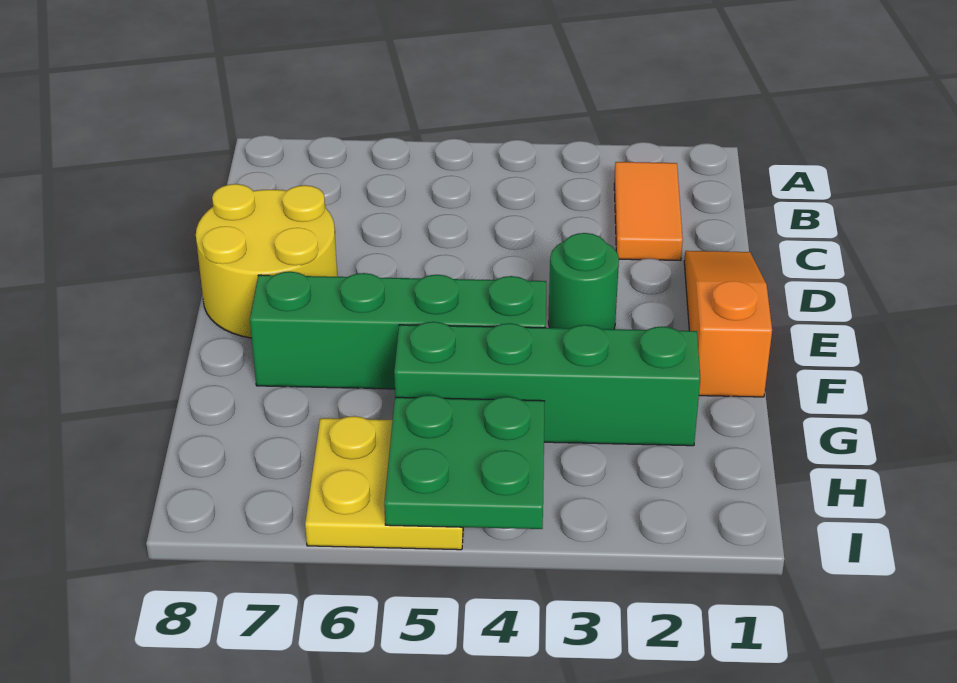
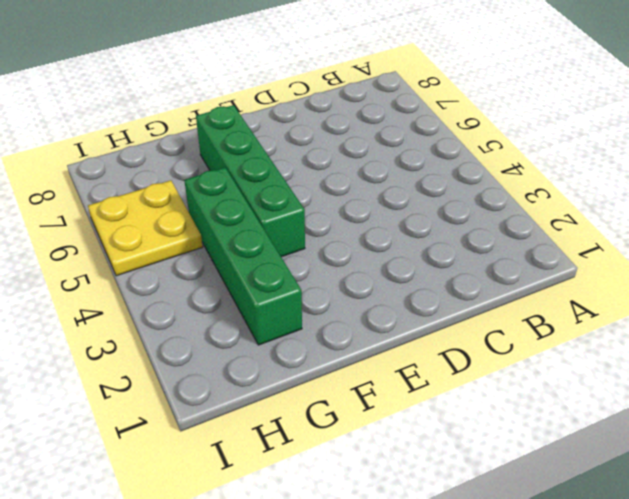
none -> orange 1x2 tile [614,162,683,260]
none -> orange 1x3 slope [684,251,772,397]

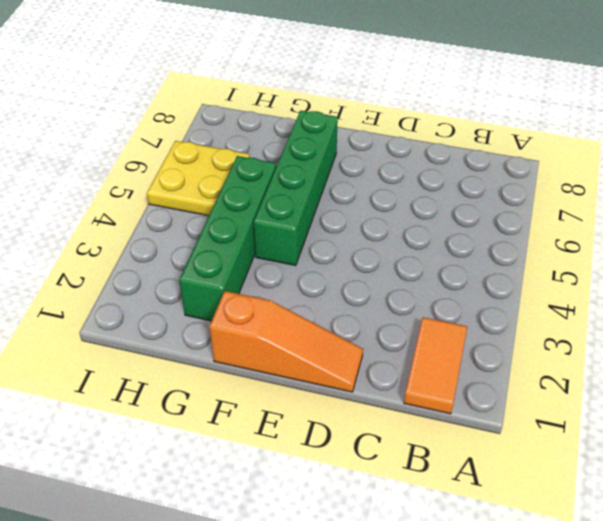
orange 1x2 tile [404,317,467,414] -> orange 1x2 tile turned to [614,162,683,260]
none -> yellow 2x2 round brick [196,184,337,338]
none -> green 1x1 round brick [548,233,619,329]

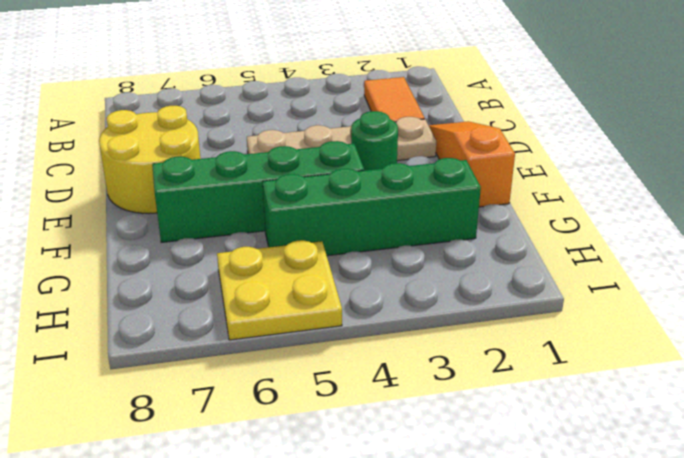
tan 1x4 plate [247,117,436,161] -> none
none -> green 2x2 plate [384,395,545,529]

